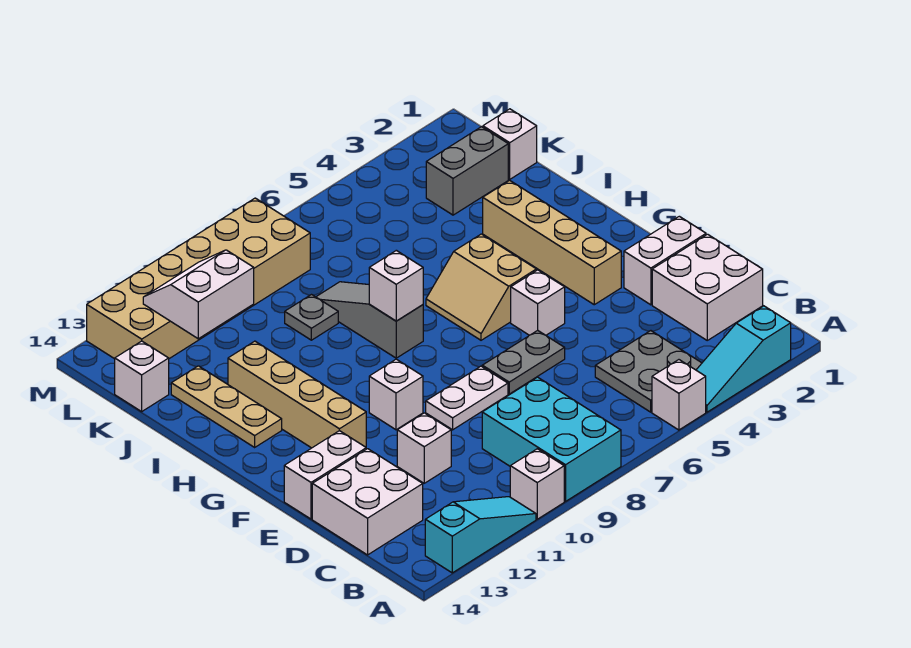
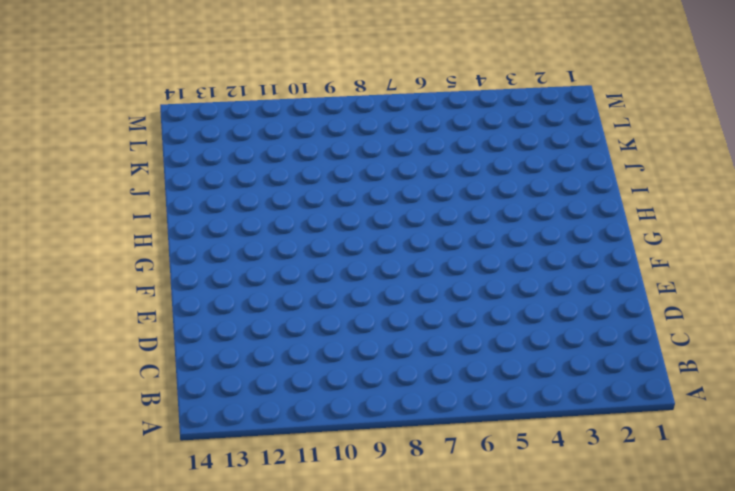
none -> cyan 1x3 slope [696,306,791,412]
none -> white 1x1 brick [652,360,706,430]
none -> cyan 2x3 brick [482,377,621,501]

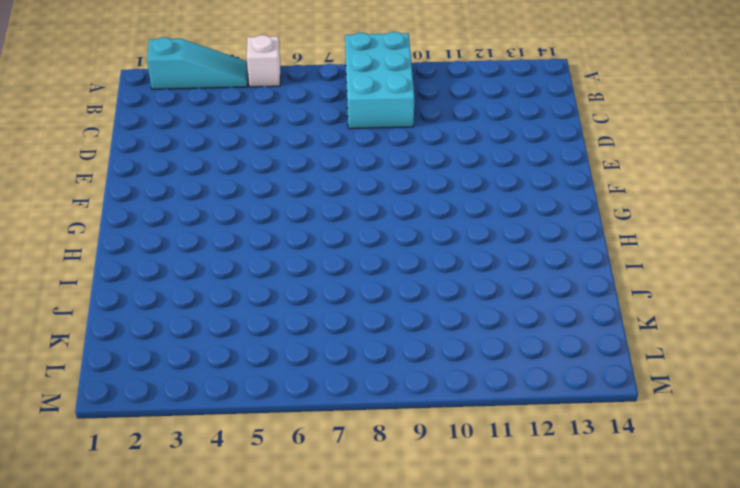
none -> white 1x1 brick [510,449,564,519]
none -> cyan 1x3 slope [425,497,536,573]
none -> grey 2x2 plate [595,331,702,412]

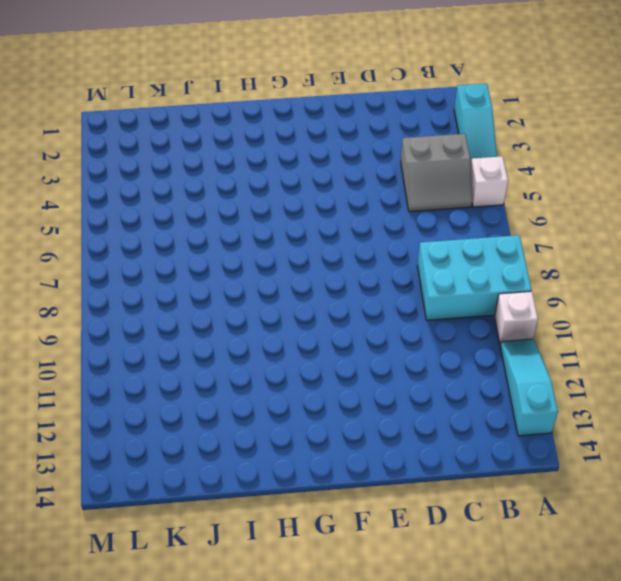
grey 2x2 slope [401,134,472,212] -> grey 2x2 plate [595,331,702,412]
none -> white 2x2 brick [652,234,763,340]
none -> white 2x2 brick [312,449,423,555]
none -> white 1x1 brick [397,413,451,483]

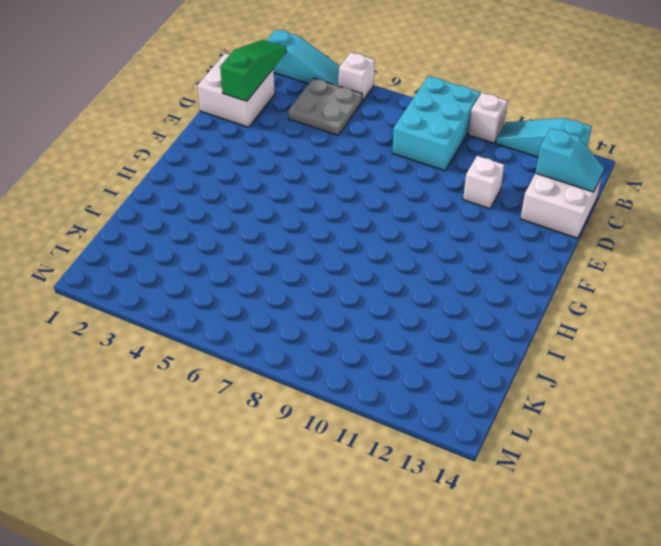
green 1x3 slope [220,40,287,101] -> none
cyan 1x2 slope [536,128,604,192] -> none
none -> white 1x2 brick [624,216,706,305]
none -> grey 1x2 plate [482,330,565,394]
none -> white 1x2 plate [426,366,508,430]

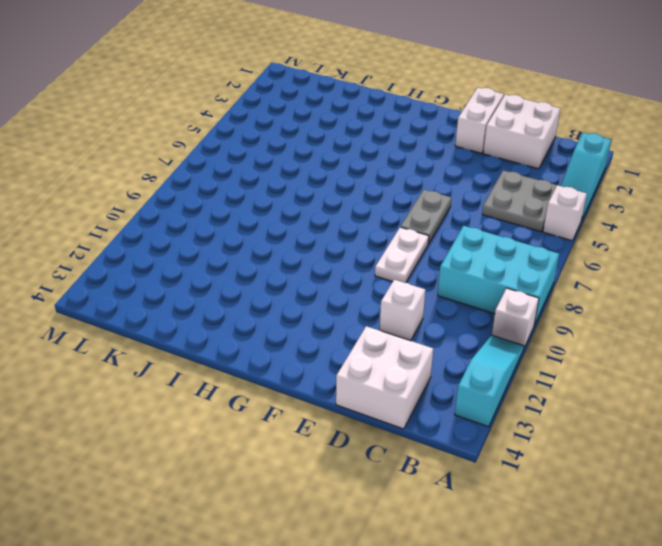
none -> white 1x2 brick [284,431,366,519]
none -> tan 1x4 brick [483,180,621,305]
none -> white 1x1 brick [511,270,565,335]

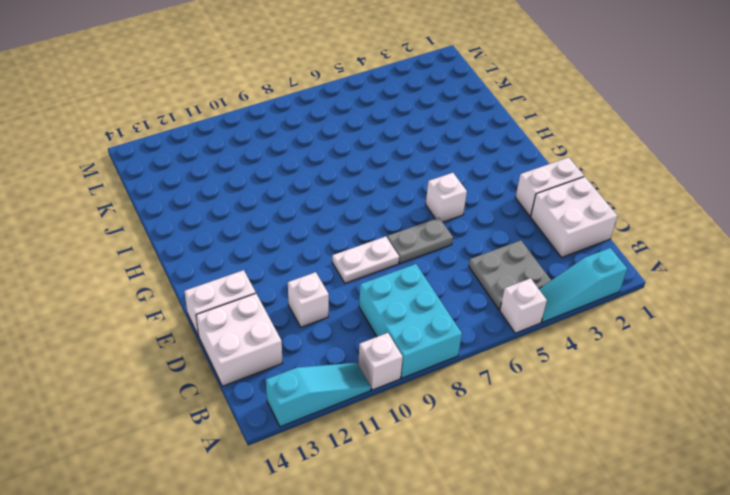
none -> tan 1x4 brick [483,180,621,305]
none -> white 1x1 brick [369,359,423,430]
none -> tan 1x4 brick [228,341,366,448]

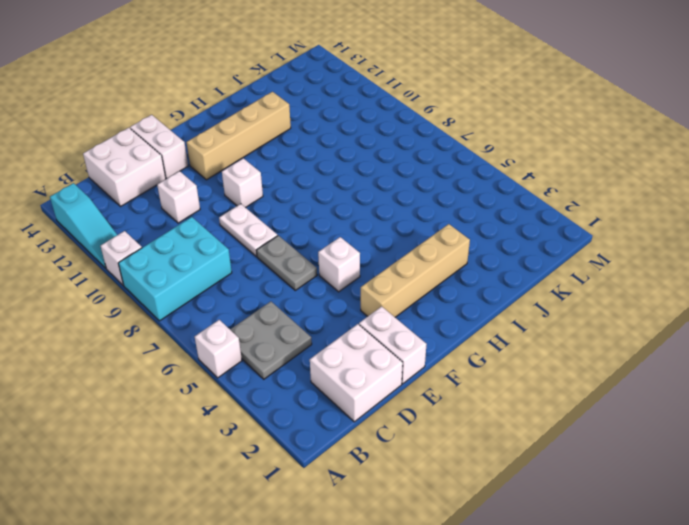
none -> cyan 1x3 slope [696,306,791,412]
none -> tan 2x2 slope [426,234,536,340]
none -> grey 1x3 slope [316,282,423,358]

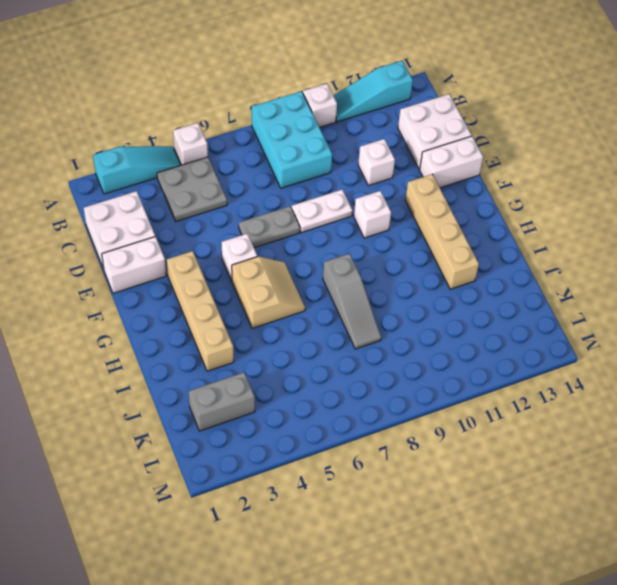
none -> tan 1x3 plate [171,366,282,447]
none -> grey 1x1 plate [285,295,338,340]
none -> white 1x1 brick [483,109,537,179]

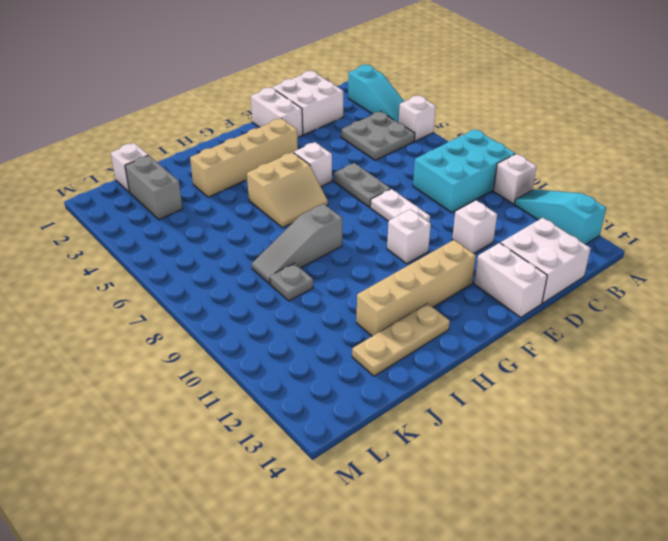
none -> white 1x1 brick [115,341,169,412]
none -> tan 2x6 brick [87,198,310,359]
none -> white 1x1 brick [369,250,423,321]

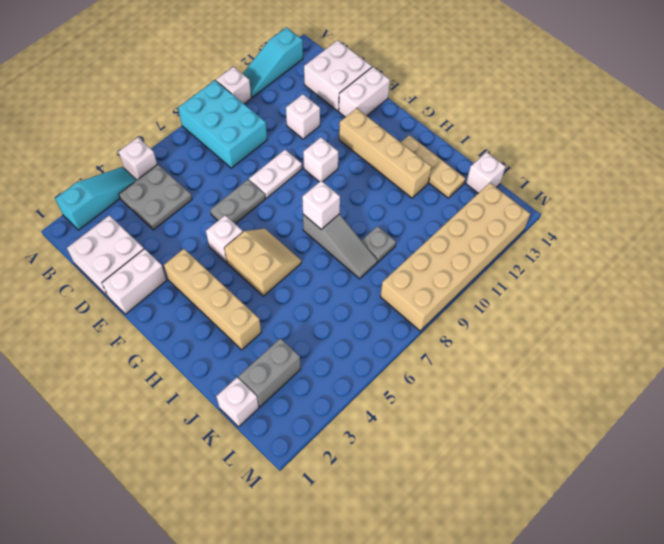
none -> white 2x2 slope [143,250,254,339]

